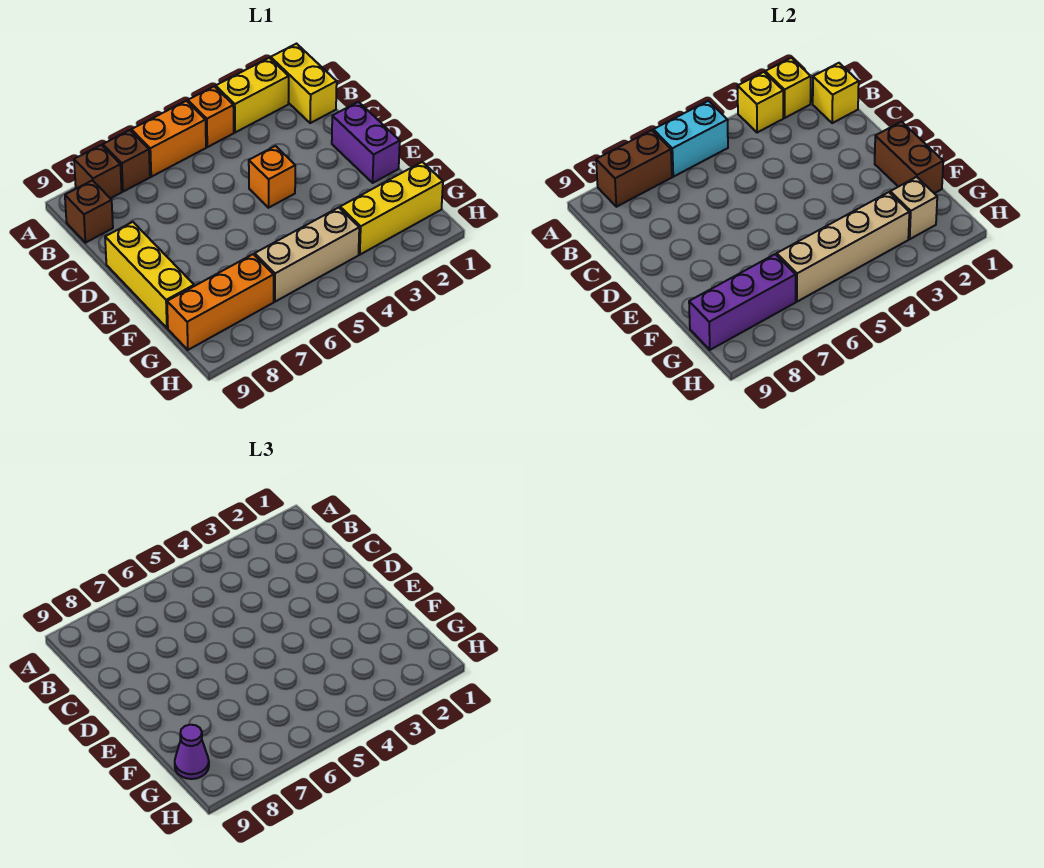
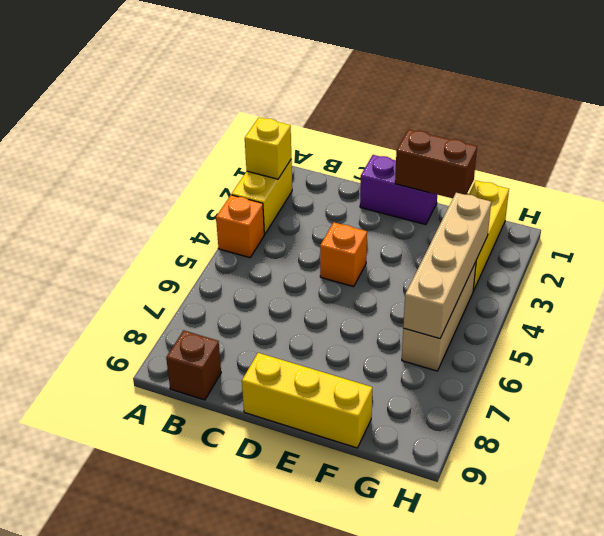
none -> yellow 1x2 brick [271,44,337,123]
none -> orange 1x2 brick [131,101,206,177]
none -> brown 1x1 brick [103,130,150,192]

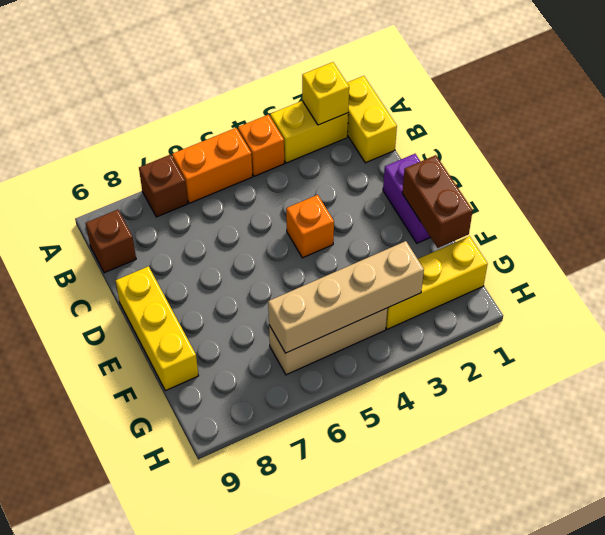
none -> brown 1x1 brick [74,145,122,198]
none -> orange 1x3 brick [167,254,274,350]
none -> yellow 1x1 brick [738,72,783,133]

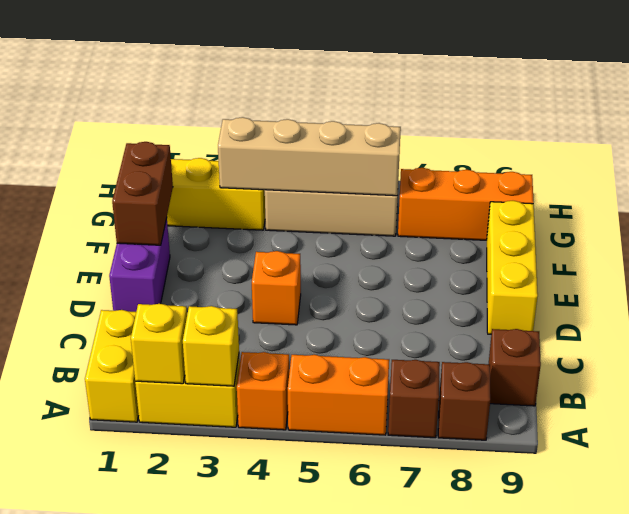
none -> cyan 1x2 brick [653,101,728,177]
none -> brown 1x2 brick [596,130,672,207]
none -> yellow 1x1 brick [813,63,859,123]

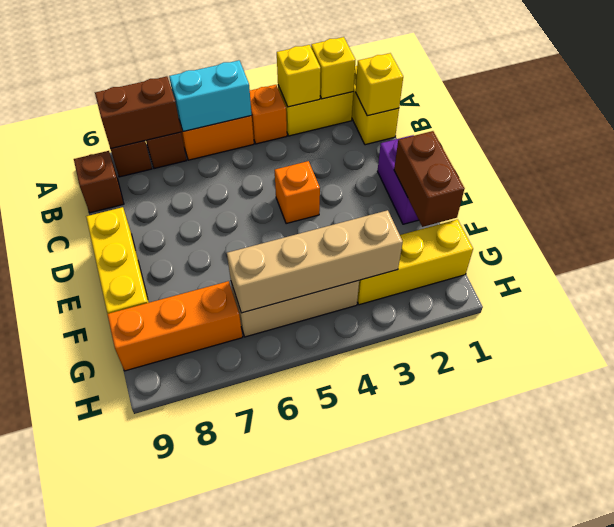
none -> tan 1x1 brick [890,177,937,239]
none -> purple 1x3 brick [689,254,796,350]
none -> purple 1x1 cone [175,725,209,779]

